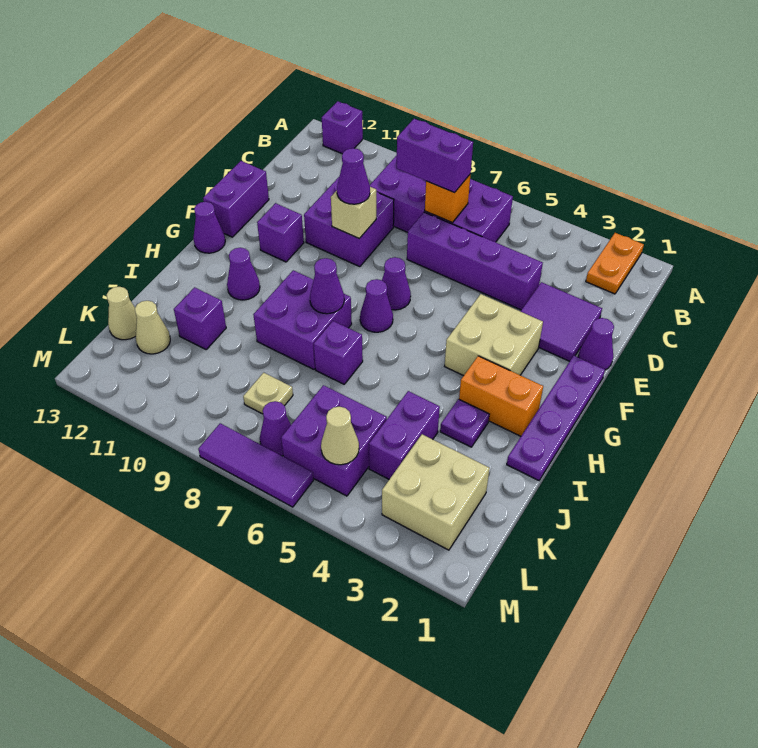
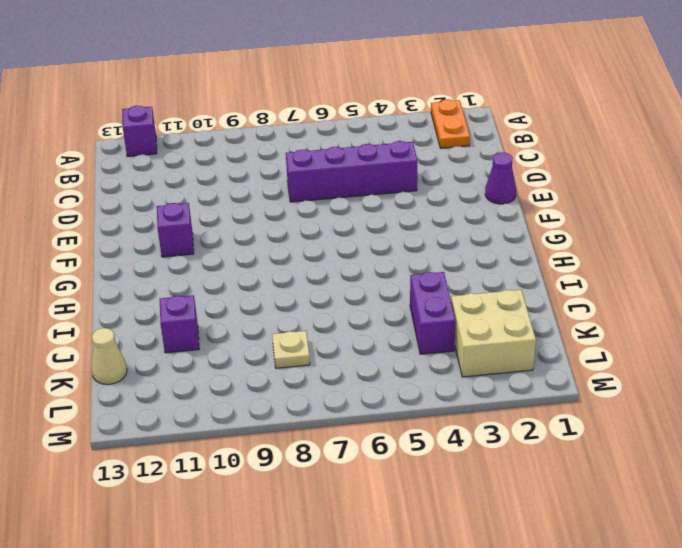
none -> purple 2x4 brick [370,155,513,242]
none -> purple 2x2 tile [521,282,602,361]
none -> purple 2x2 brick [304,177,394,267]
none -> purple 1x2 brick [203,161,269,237]

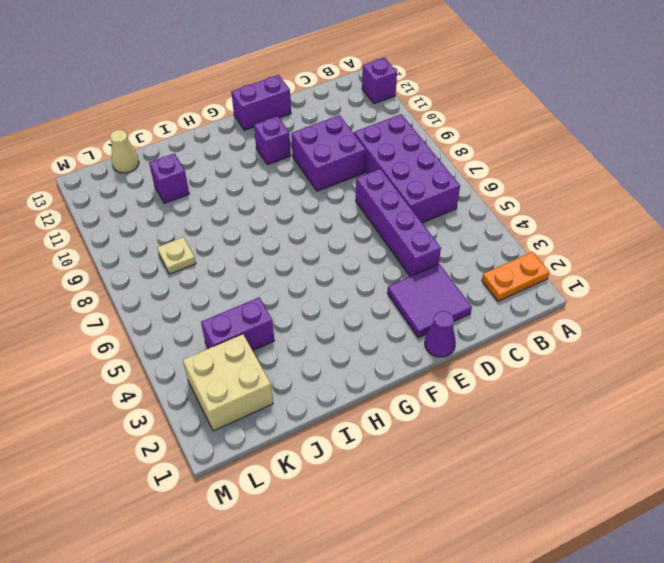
none -> purple 1x4 plate [507,356,605,481]
none -> tan 2x2 brick [445,294,543,376]
none -> purple 1x1 cone [382,257,411,310]
none -> purple 1x1 cone [360,279,393,332]

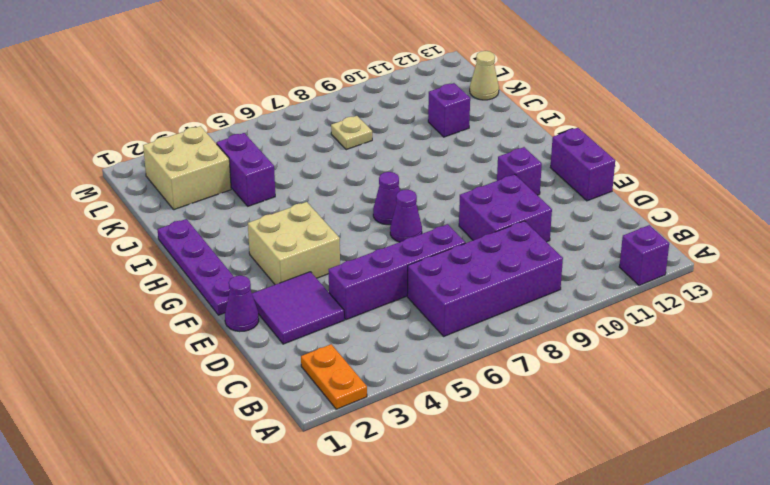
none -> purple 1x1 cone [193,202,225,253]
none -> orange 1x2 brick [459,356,543,436]
none -> purple 2x2 brick [253,270,352,369]
none -> purple 1x1 cone [227,248,260,300]

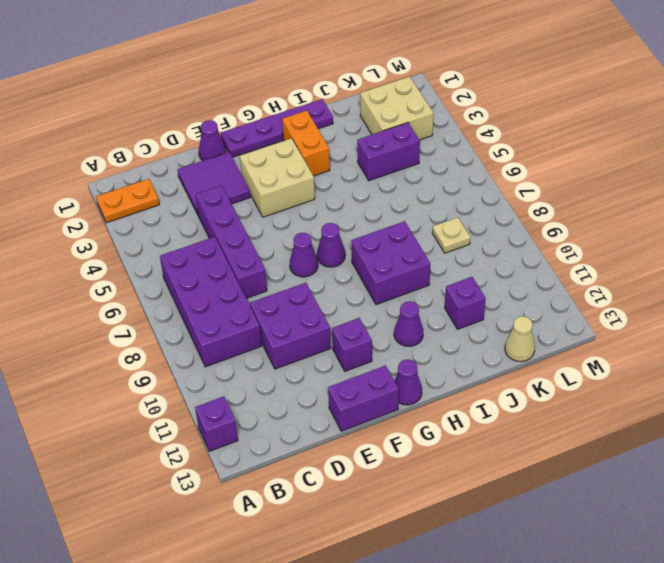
none -> purple 1x1 plate [440,399,489,447]
none -> purple 1x1 brick [314,321,363,384]
none -> purple 2x2 brick [281,385,387,496]
none -> tan 1x1 cone [135,301,170,354]

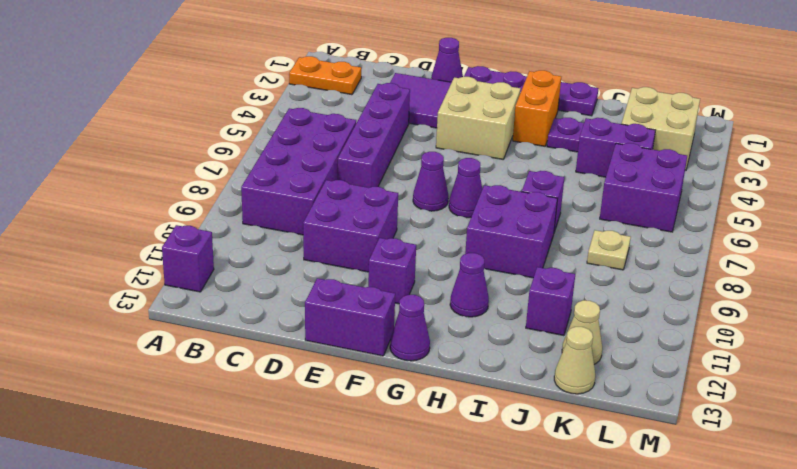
none -> purple 1x1 cone [260,401,291,456]
none -> purple 1x3 tile [198,423,313,507]
none -> orange 1x1 brick [425,174,471,222]
none -> tan 1x1 brick [331,187,376,238]

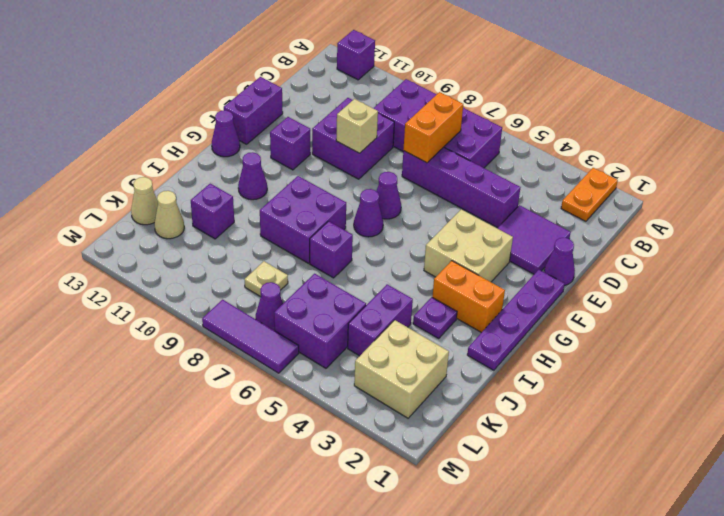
orange 1x2 brick [404,92,463,163] -> orange 1x1 brick [425,174,471,222]
none -> purple 1x1 cone [310,258,344,314]
none -> tan 1x1 cone [321,407,359,465]
none -> purple 1x2 brick [397,119,473,193]
none -> purple 1x1 cone [337,148,370,204]

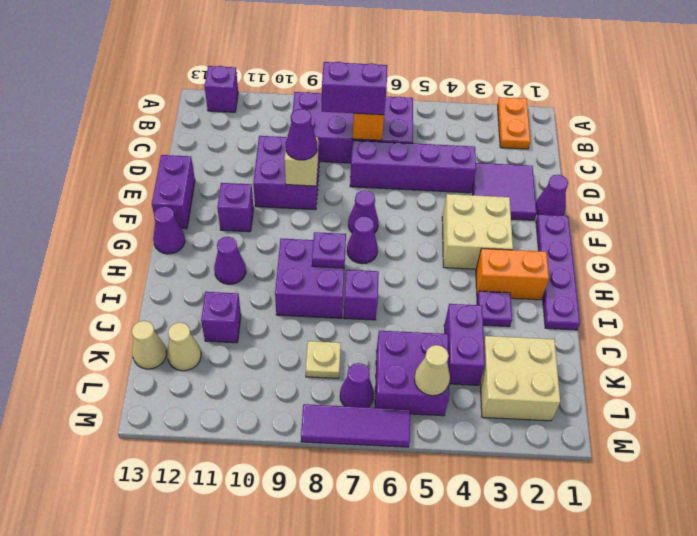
purple 1x1 plate [312,232,346,268] -> purple 1x1 cone [310,258,344,314]

